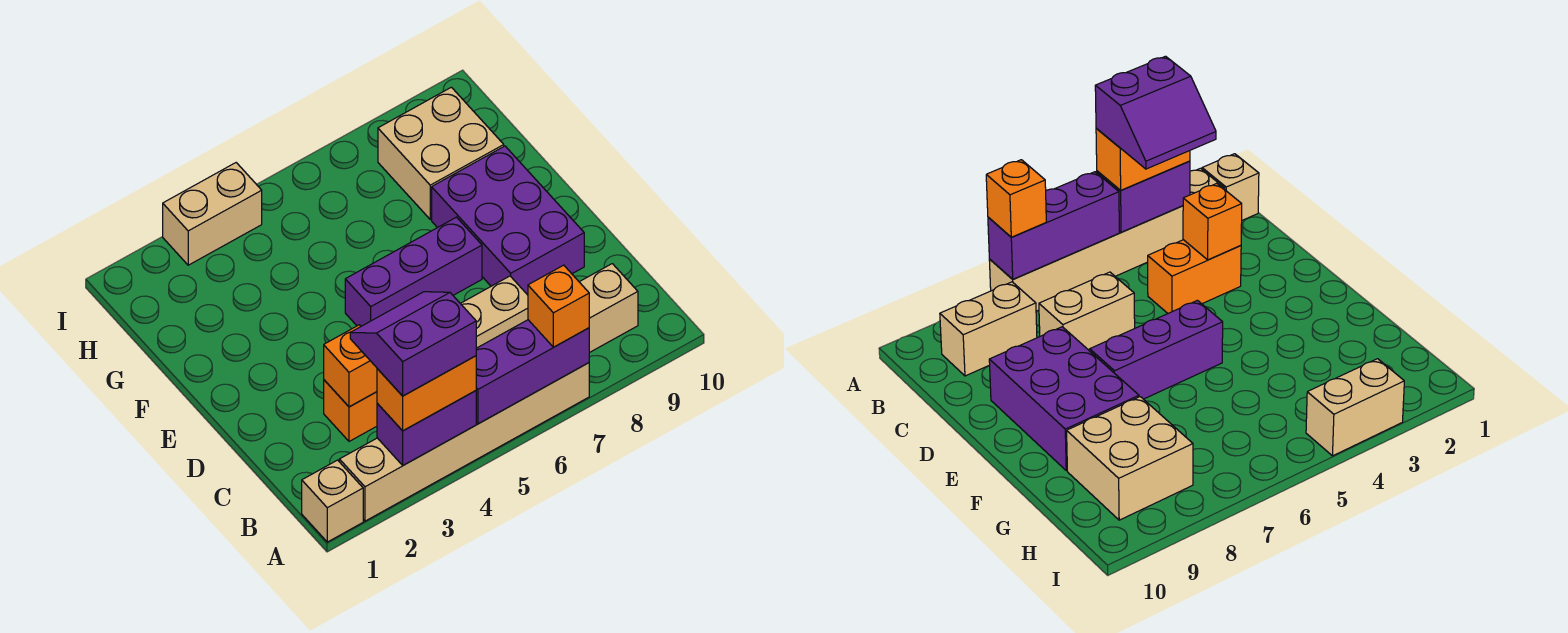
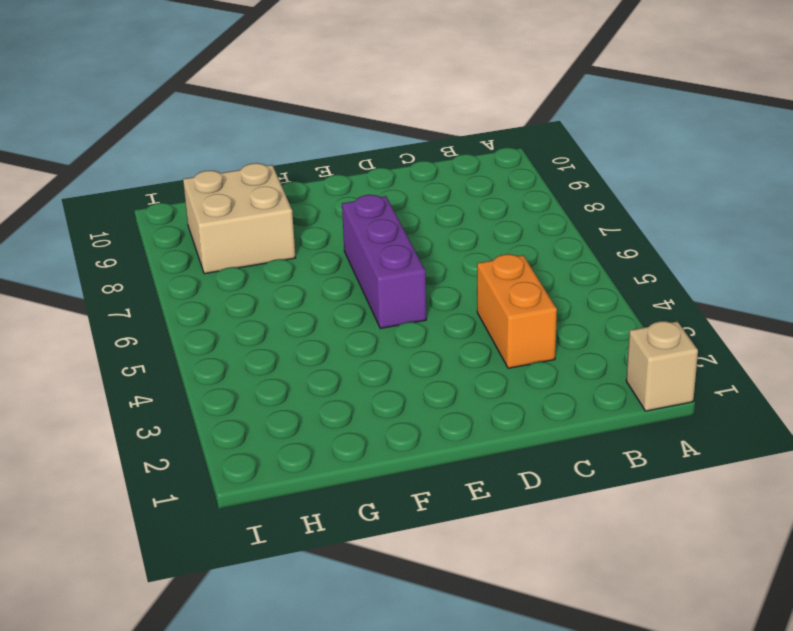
none -> tan 1x6 brick [339,363,589,521]
none -> tan 1x2 brick [580,264,638,353]
none -> tan 1x2 brick [460,276,528,348]

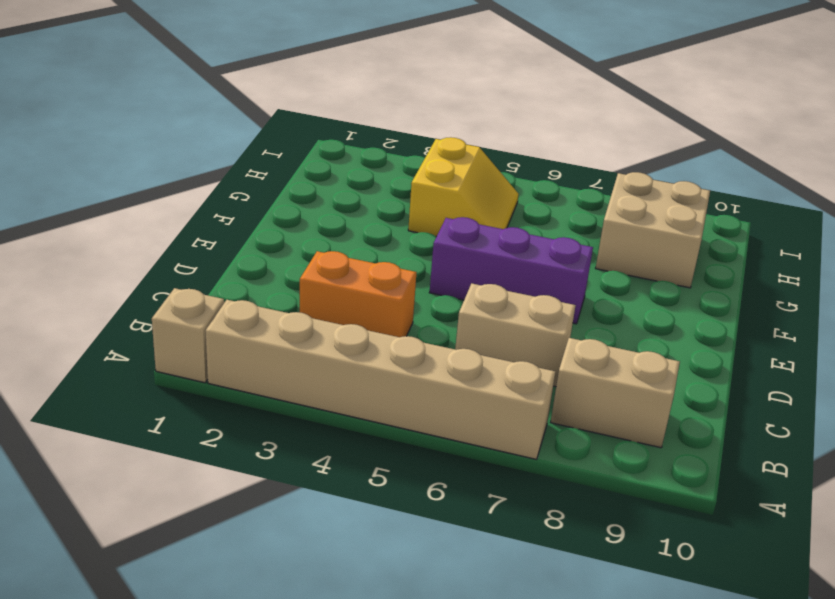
yellow 2x2 slope [408,137,518,236] -> none
none -> purple 2x3 brick [432,146,584,295]
none -> tan 1x2 brick [163,163,262,265]
none -> purple 1x2 brick [377,391,476,465]

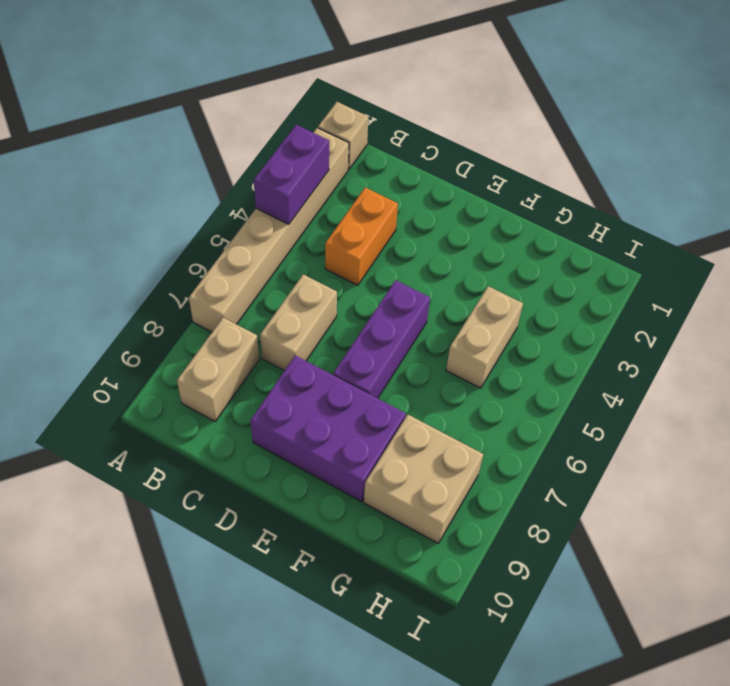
tan 1x2 brick [446,286,523,388] -> tan 1x2 brick moved to [163,163,262,265]
none -> purple 1x3 brick [476,320,589,424]
none -> orange 1x1 brick [324,325,377,407]
none -> orange 1x2 brick [377,356,476,431]

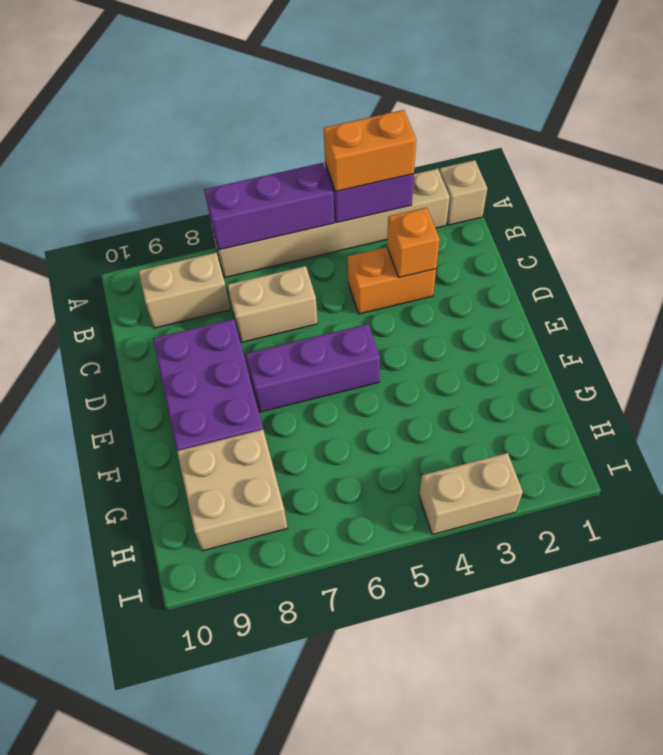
none -> orange 1x1 brick [528,265,589,347]
none -> purple 2x2 slope [350,292,476,396]

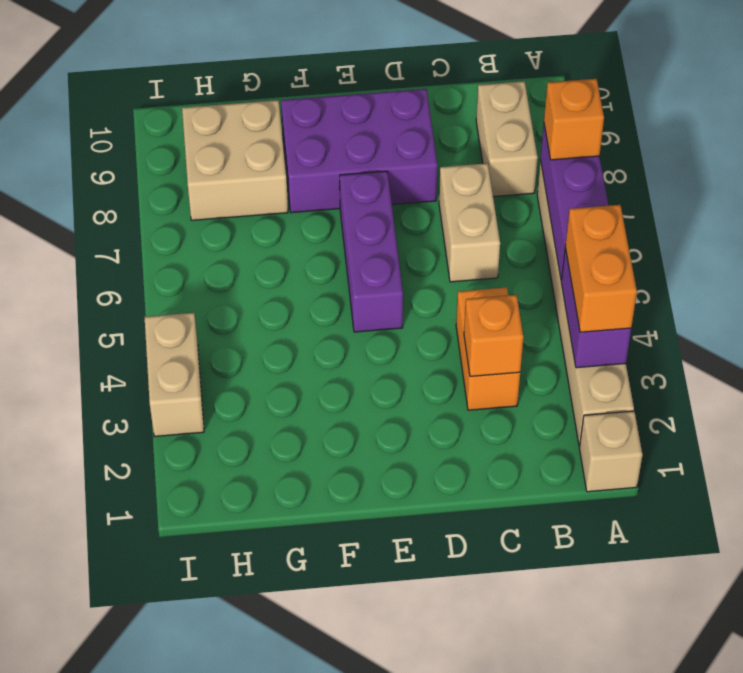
none -> purple 2x2 slope [350,292,476,396]

